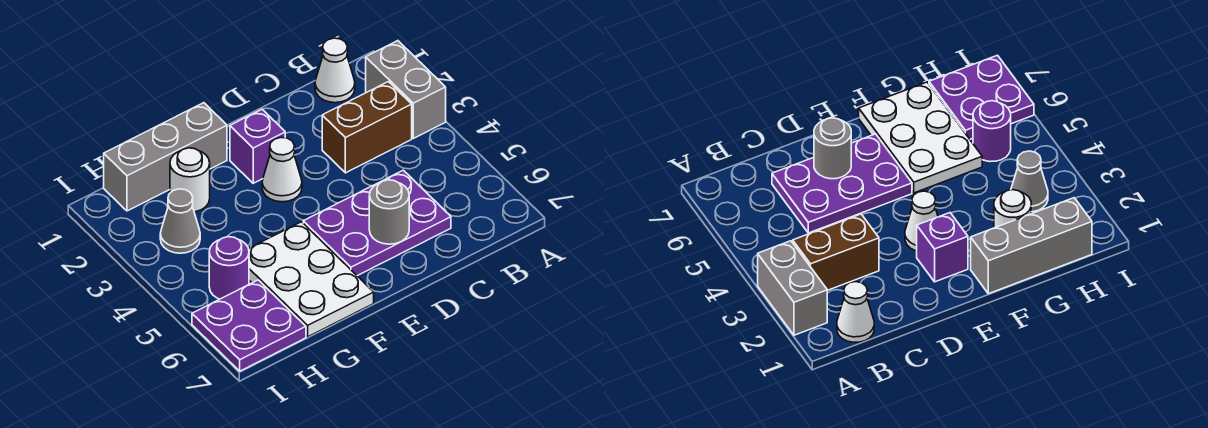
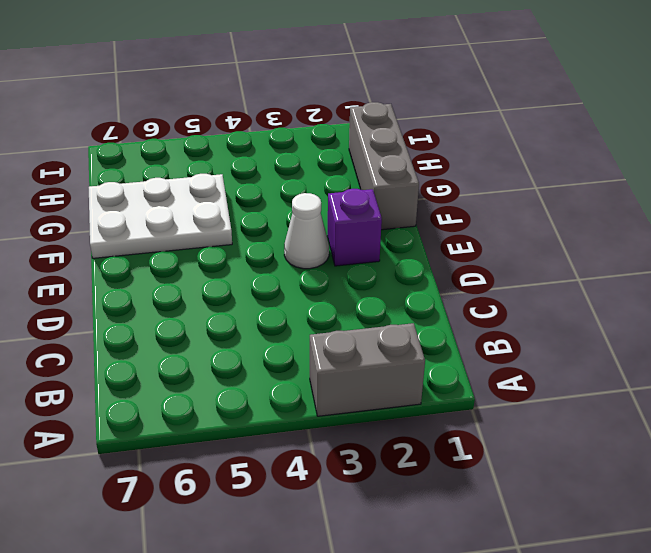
none -> white 1x1 cone [315,38,355,103]
none -> brown 1x2 brick [322,82,412,173]
none -> purple 2x3 plate [303,170,451,276]

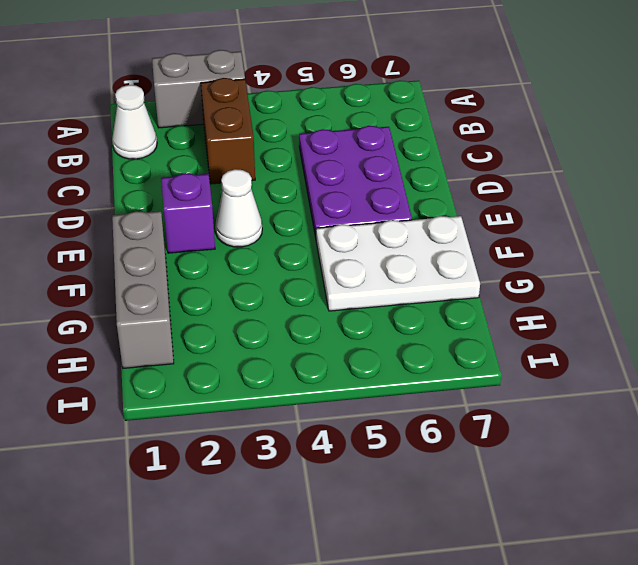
none -> white 1x1 round brick [170,148,210,212]
none -> grey 1x1 cone [160,189,200,253]
none -> purple 1x1 round brick [209,237,249,299]

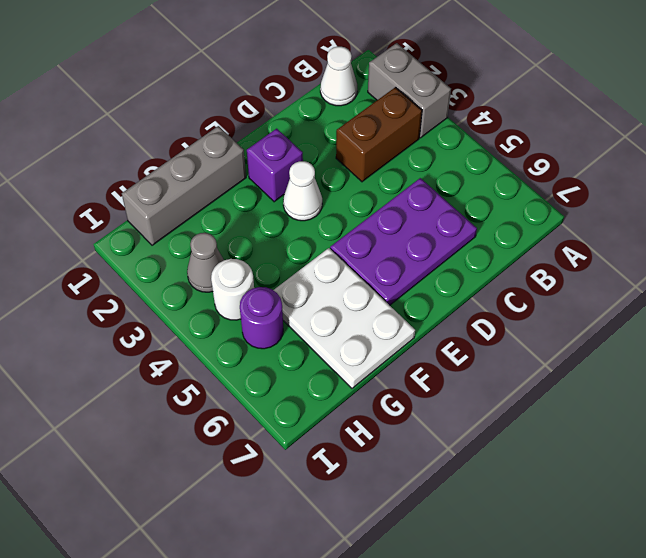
white 1x1 round brick [211,259,254,320] -> white 1x1 round brick moved to [170,148,210,212]
none -> purple 2x2 plate [192,280,306,371]
none -> grey 1x1 round brick [369,180,409,244]

